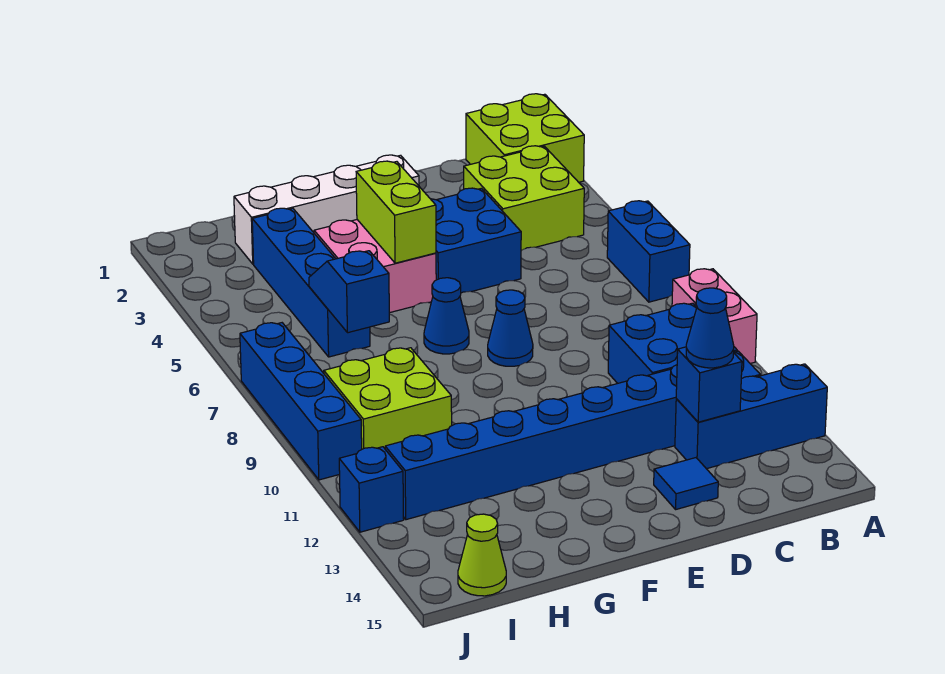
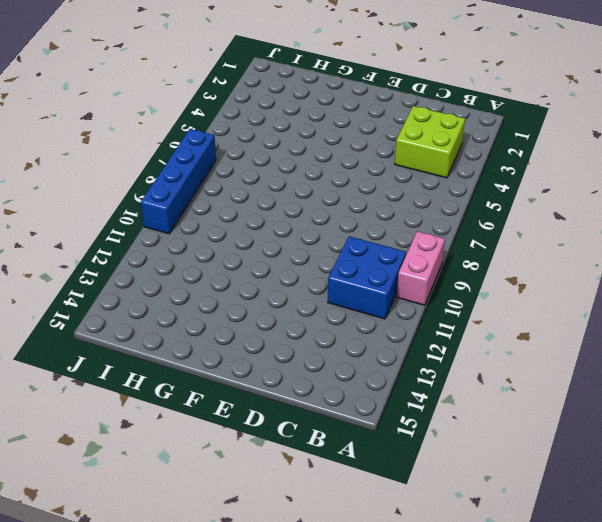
none -> lime 2x2 brick [466,94,584,182]
none -> blue 1x2 brick [607,201,690,302]
none -> blue 1x3 brick [675,364,827,469]

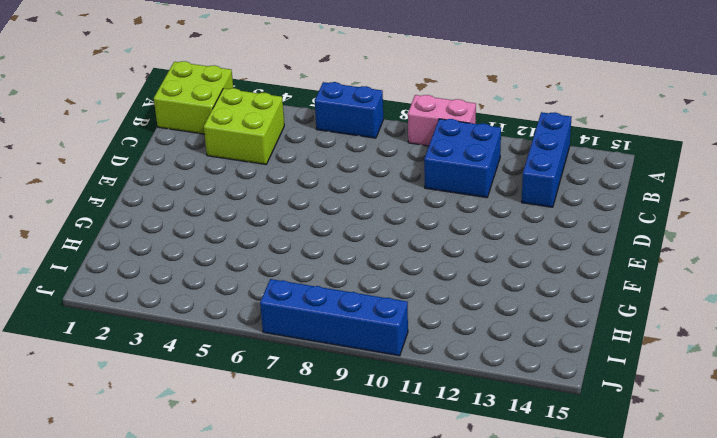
none -> blue 1x8 brick [385,351,760,520]
none -> blue 2x2 brick [431,188,521,293]
none -> blue 1x1 tile [654,458,718,509]

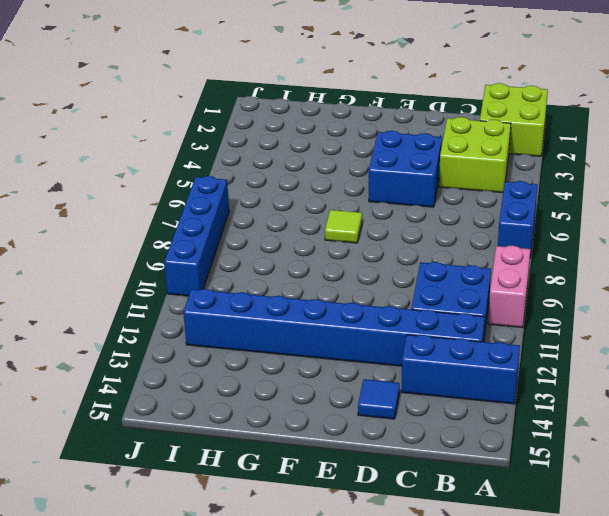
lime 1x1 tile [325,210,362,243] -> blue 1x1 cone [424,278,469,354]
none -> white 1x4 brick [234,155,419,264]
none -> blue 1x1 cone [488,290,533,366]
none -> pink 2x2 brick [314,220,436,313]

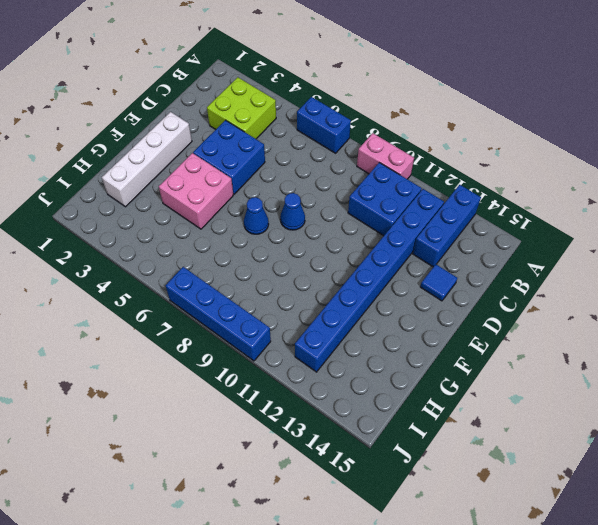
none -> lime 2x2 brick [466,94,584,182]
none -> blue 1x4 brick [252,208,370,357]
none -> lime 2x2 brick [324,348,452,449]

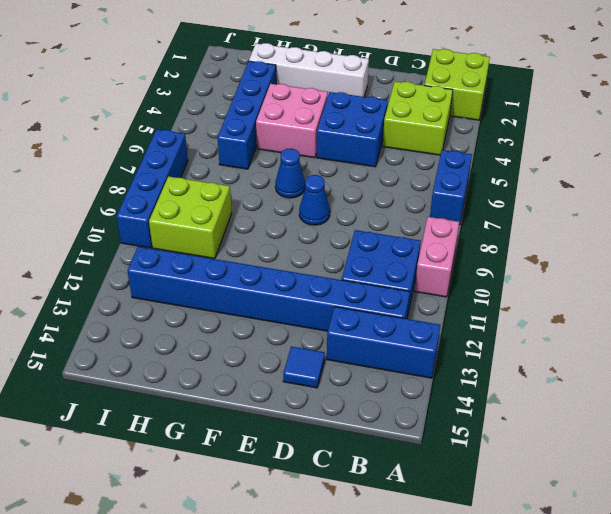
none -> lime 1x1 cone [458,514,506,596]
none -> blue 1x1 brick [339,447,404,532]
none -> blue 1x1 brick [676,347,742,422]

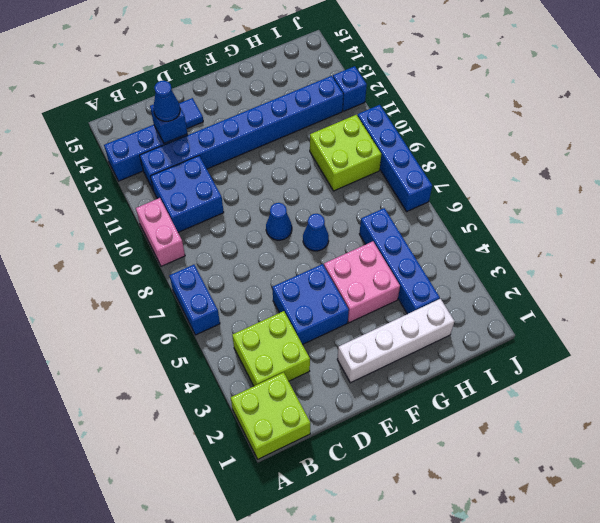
none -> lime 1x1 cone [458,514,506,596]
none -> lime 1x2 brick [356,161,436,263]
none -> blue 1x2 slope [309,251,389,333]

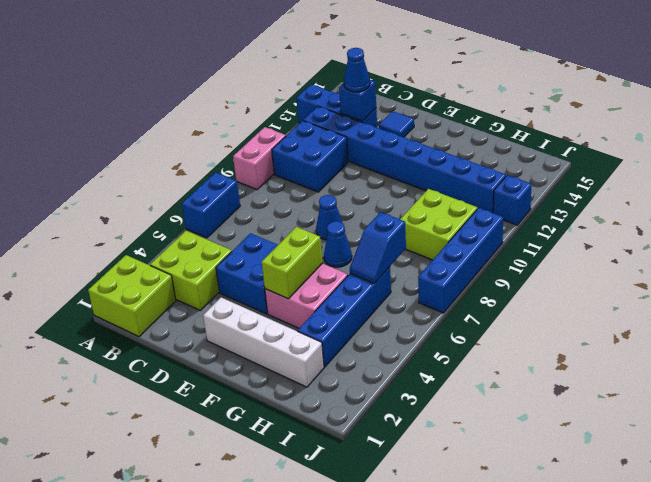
none -> lime 1x1 cone [458,514,506,596]

